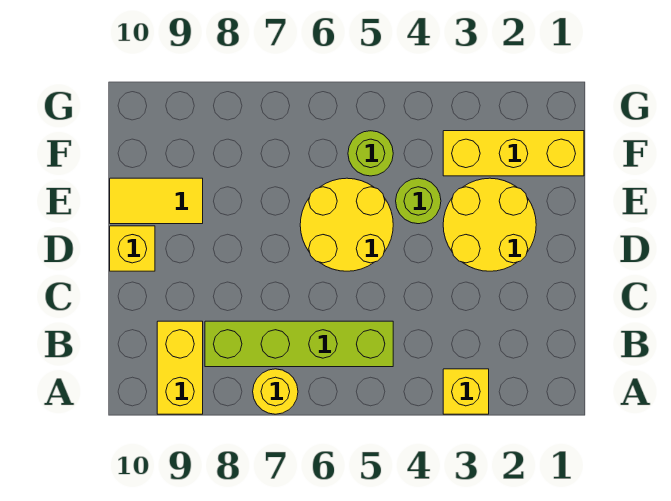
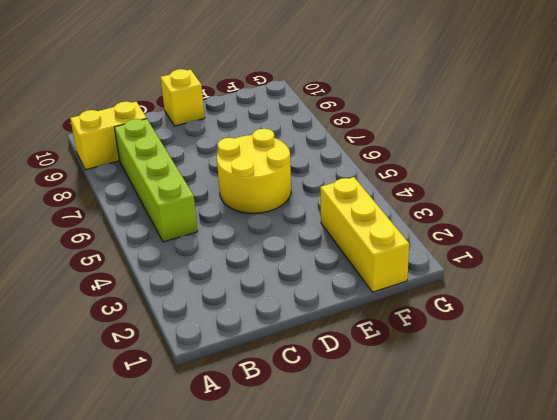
none -> yellow 1x1 brick [443,369,489,414]
none -> yellow 1x1 round brick [253,369,298,414]

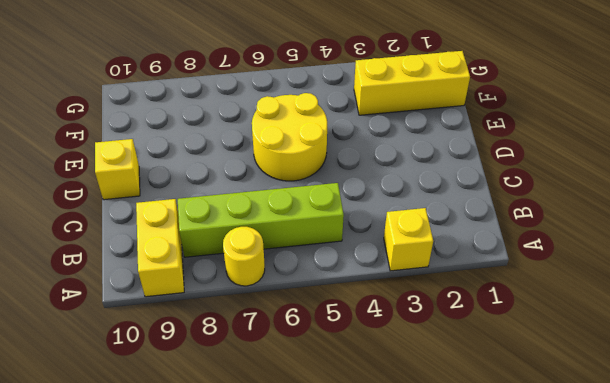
none -> yellow 2x2 round brick [443,178,536,271]
none -> lime 1x1 round brick [396,178,441,224]

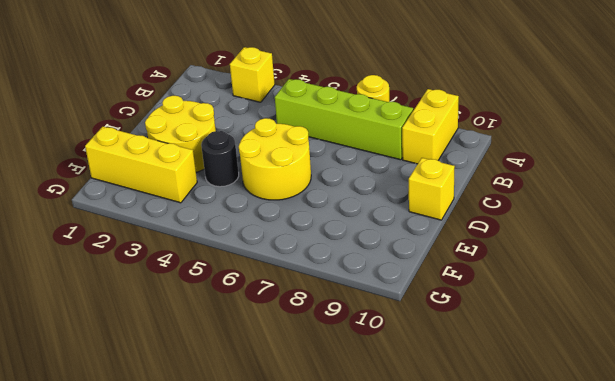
black 1x1 round brick [201,131,239,187] -> lime 1x1 round brick [396,178,441,224]
none -> yellow 1x2 tile [110,178,203,224]
none -> lime 1x1 round brick [348,131,393,176]

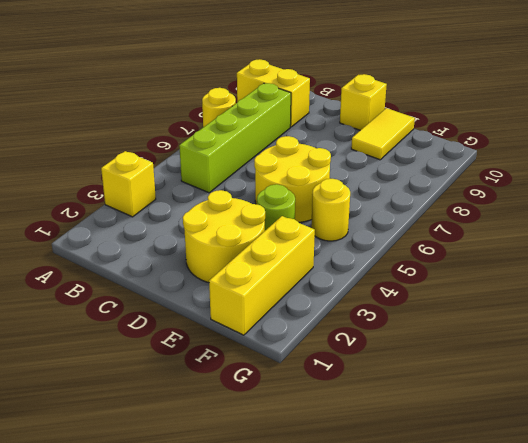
yellow 1x1 round brick [311,179,350,241] -> lime 1x1 round brick [348,131,393,176]

